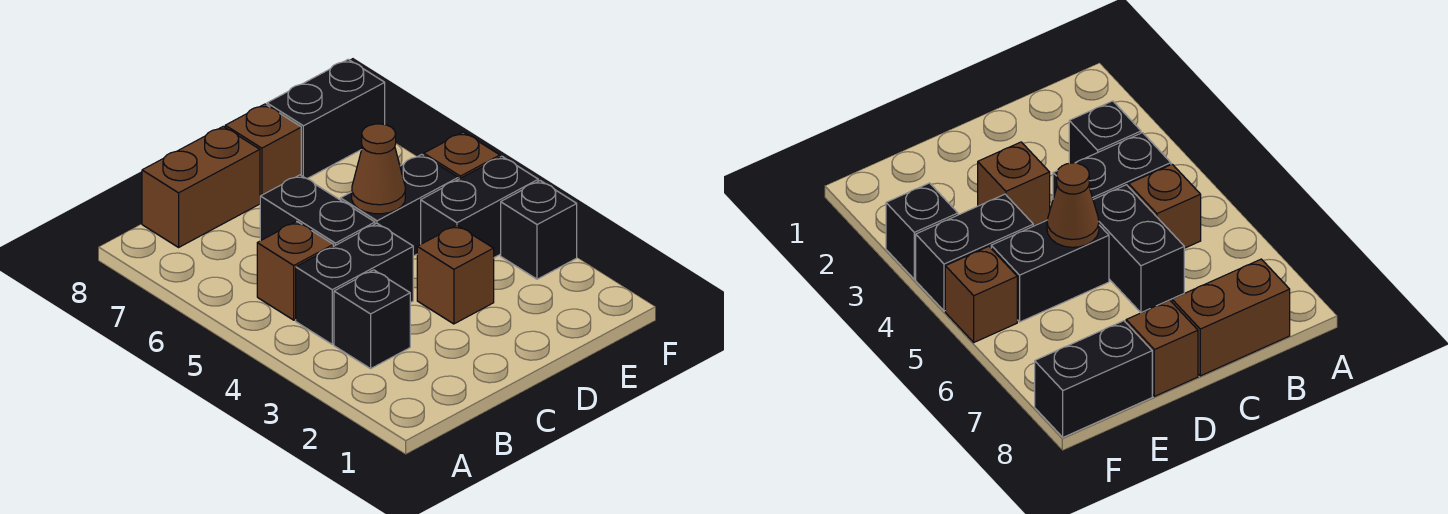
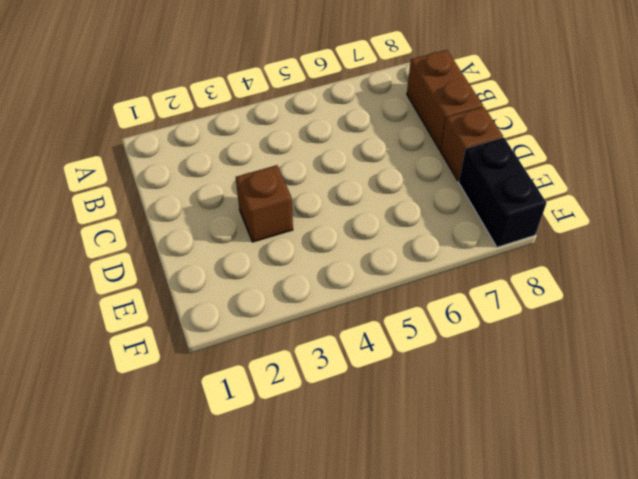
none -> black 1x1 brick [334,270,410,369]
none -> black 1x2 brick [296,223,413,344]
none -> brown 1x1 brick [257,222,333,320]

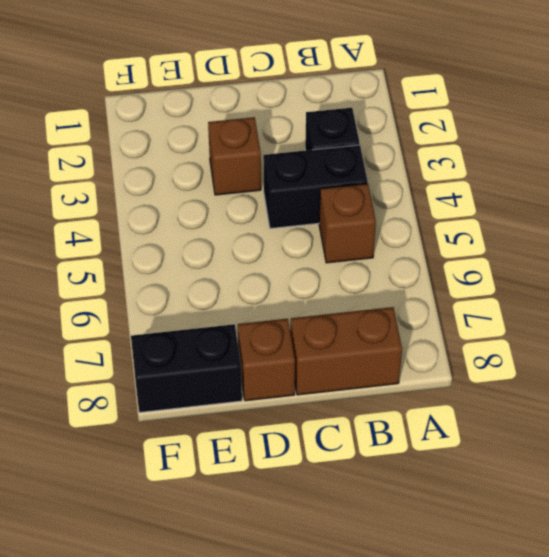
none -> black 1x2 brick [260,175,375,246]
none -> black 1x2 brick [341,154,458,256]
none -> black 1x2 brick [421,156,538,258]

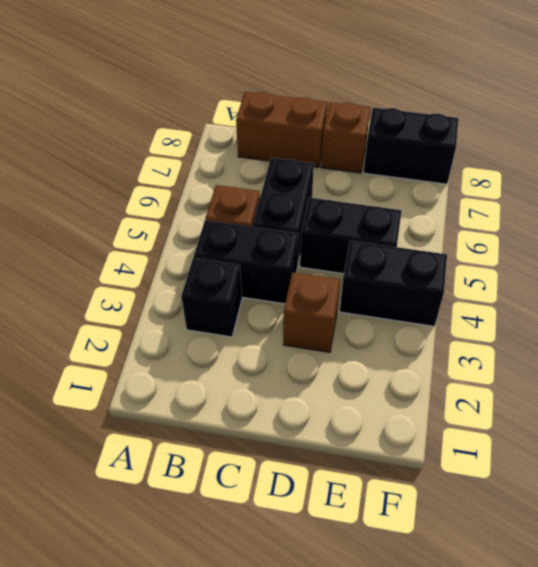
none -> black 1x1 brick [501,181,577,279]
none -> brown 1x1 brick [424,132,500,179]
none -> brown 1x1 cone [352,124,405,214]

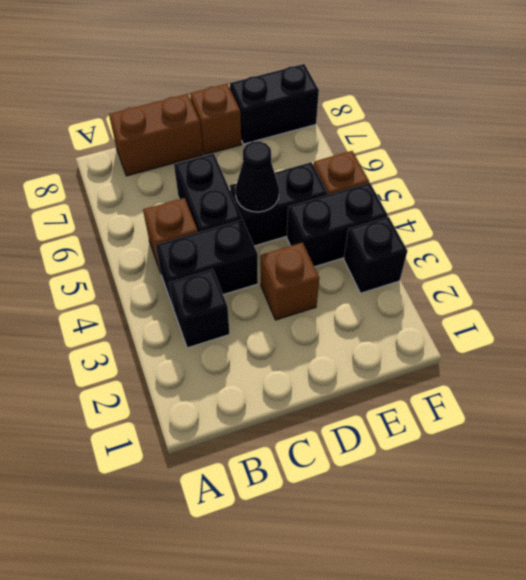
black 1x1 cone [236,141,279,212] -> brown 1x1 cone [352,124,405,214]

